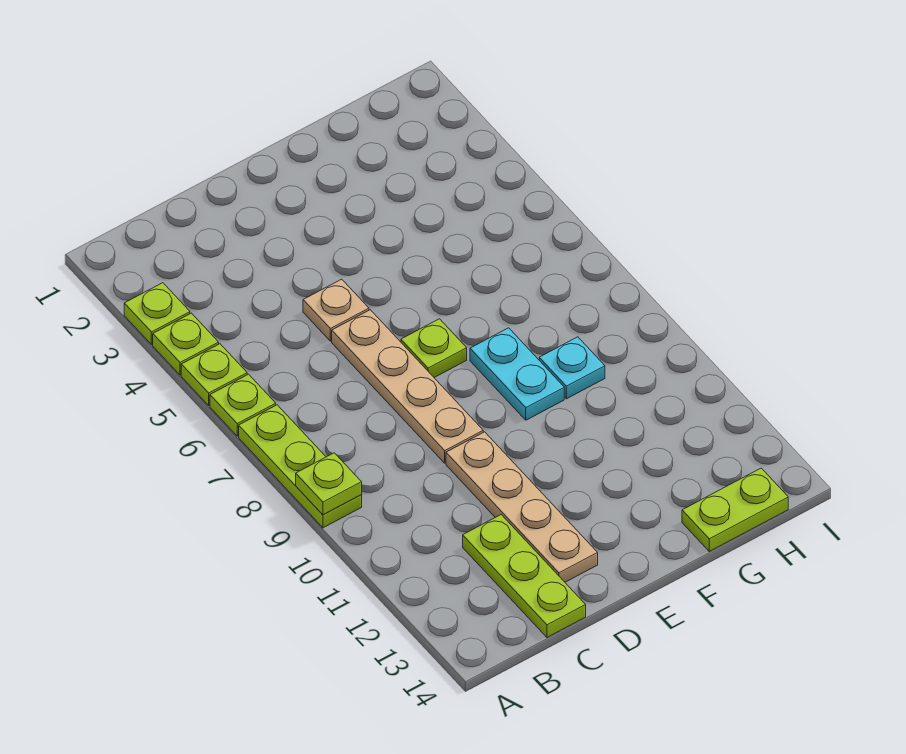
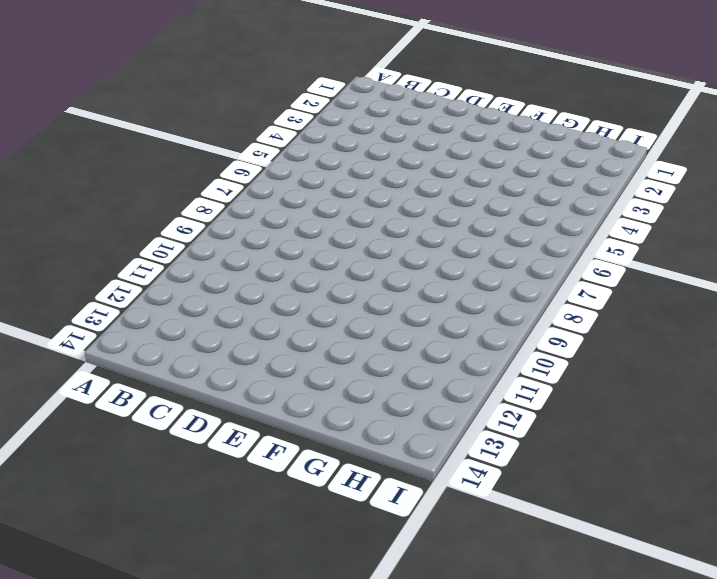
none -> lime 1x1 plate [124,283,190,345]
none -> lime 1x1 plate [153,313,219,375]
none -> lime 1x1 plate [181,344,247,405]

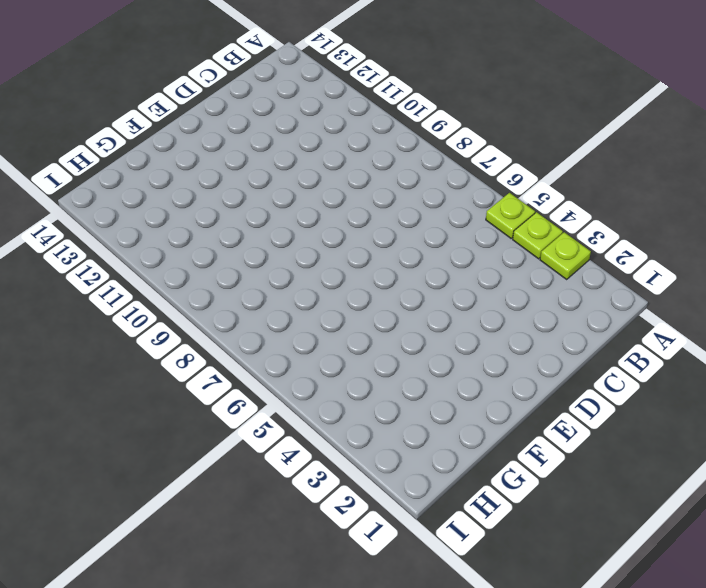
none -> lime 1x1 plate [210,374,276,436]
none -> lime 1x3 plate [239,405,362,528]
none -> lime 1x3 plate [463,515,586,637]

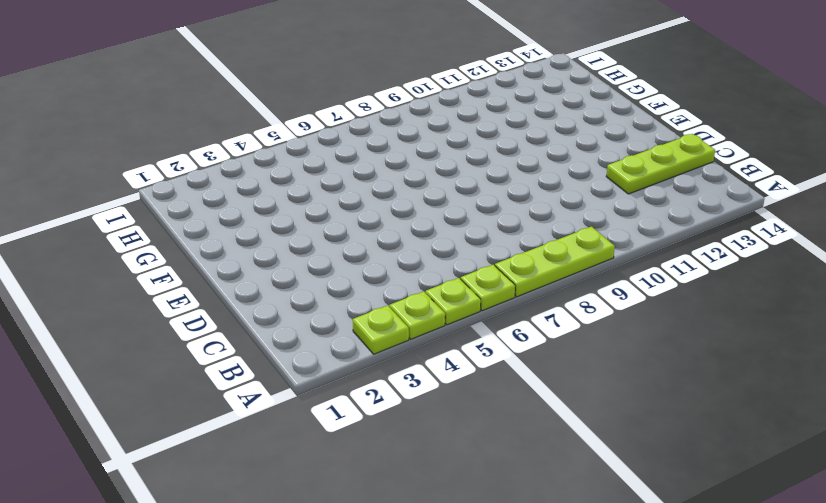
none -> tan 1x1 plate [303,279,369,341]
none -> tan 1x4 plate [332,310,483,463]
none -> tan 1x4 plate [446,432,598,582]

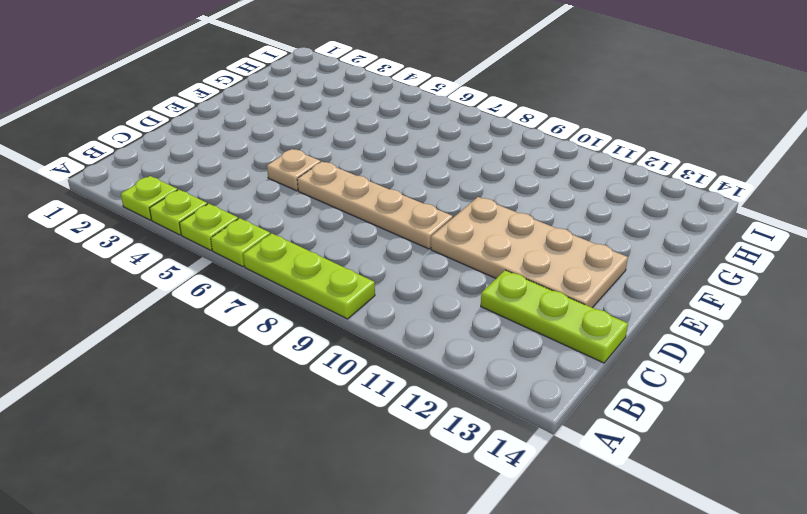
tan 2x4 plate [431,197,628,308] -> tan 1x4 plate [446,432,598,582]
none -> lime 1x1 plate [401,319,467,378]
none -> cyan 1x2 plate [470,328,564,420]
none -> cyan 1x1 plate [539,337,605,399]

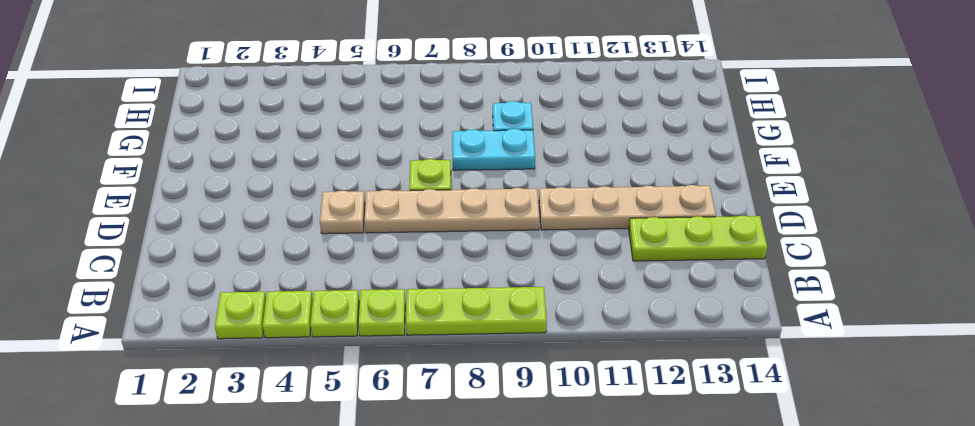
none -> lime 1x2 plate [682,468,788,551]
none -> lime 1x1 plate [296,453,362,515]

